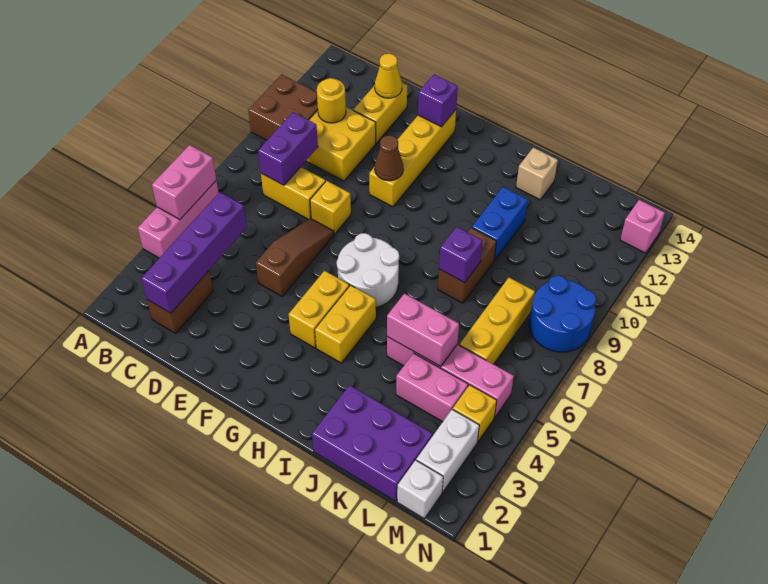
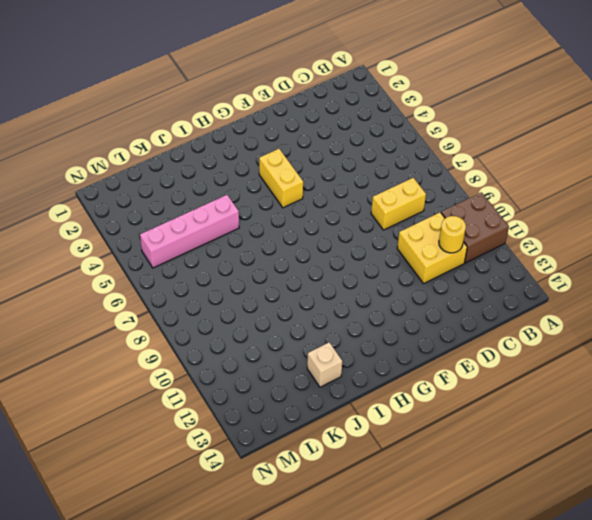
none -> pink 1x3 brick [138,181,219,258]
none -> brown 1x2 brick [147,271,213,333]
none -> yellow 1x2 brick [353,83,407,143]
none -> brown 1x3 slope [256,218,334,296]

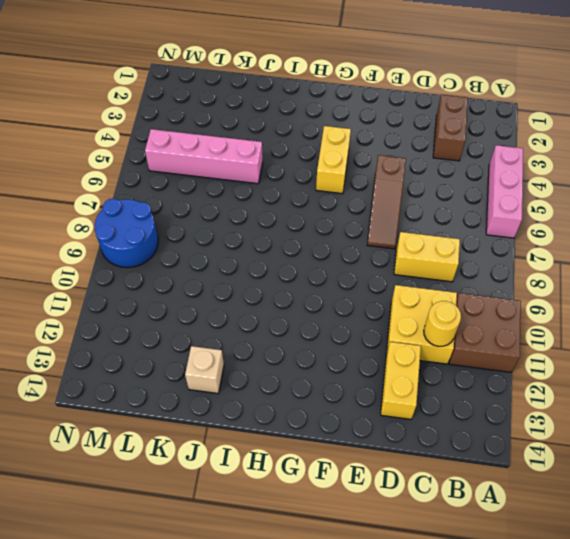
none -> yellow 1x1 brick [310,181,351,234]
none -> yellow 1x4 brick [369,110,456,207]
none -> white 2x2 round brick [337,233,399,307]
none -> yellow 1x2 brick [315,285,376,363]

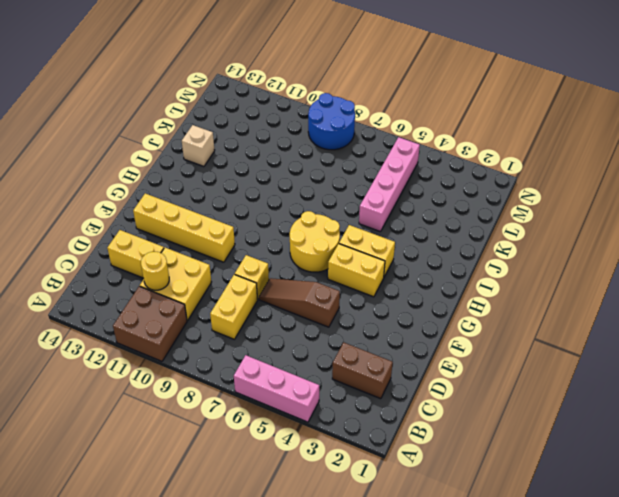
yellow 2x2 round brick [290,211,340,272] -> white 2x2 round brick [337,233,399,307]
none -> purple 2x3 brick [312,385,432,501]
none -> brown 1x2 brick [438,228,496,303]
none -> blue 1x2 brick [472,187,528,261]
none -> pink 1x2 brick [396,353,468,422]

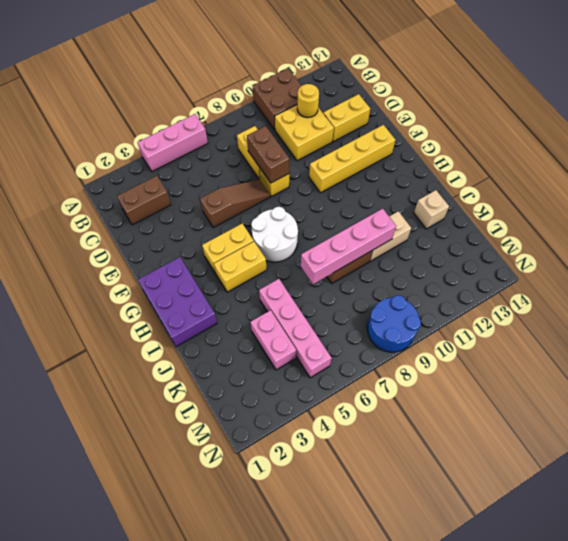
brown 1x2 brick [247,126,289,183] -> none
purple 2x3 brick [138,257,217,347] -> purple 2x3 brick moved to [312,385,432,501]
pink 1x4 brick [301,209,396,284] -> purple 1x1 brick [439,227,483,283]
tan 1x2 brick [370,211,411,261] -> blue 1x2 brick [472,187,528,261]
none -> yellow 1x3 brick [459,277,535,364]
none -> white 1x1 brick [397,460,443,519]
none -> white 1x2 brick [416,409,479,492]
none -> yellow 1x1 brick [453,385,497,442]

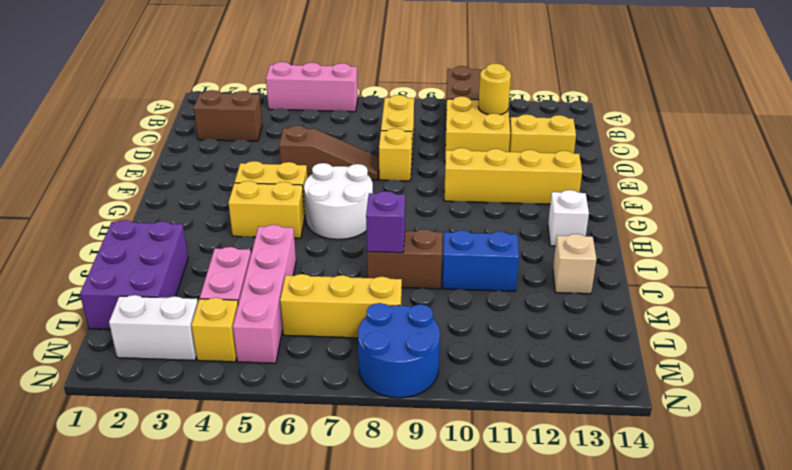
white 1x1 brick [548,190,589,246] -> white 1x1 brick moved to [397,460,443,519]
none -> pink 1x1 brick [620,200,665,253]
none -> pink 1x2 brick [152,145,216,220]
none -> purple 1x4 brick [141,192,247,313]
none -> purple 1x2 brick [258,112,318,185]

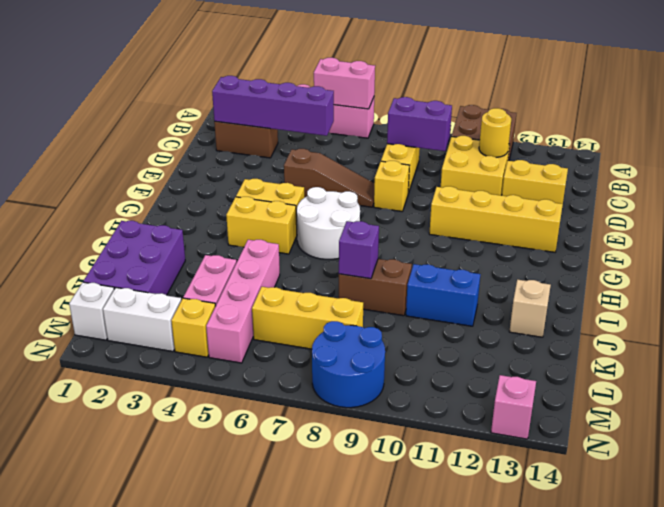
none -> yellow 1x1 cone [375,54,402,98]
none -> brown 1x1 cone [375,135,403,181]
none -> purple 1x1 brick [418,74,458,127]
none -> pink 1x2 brick [387,294,459,367]

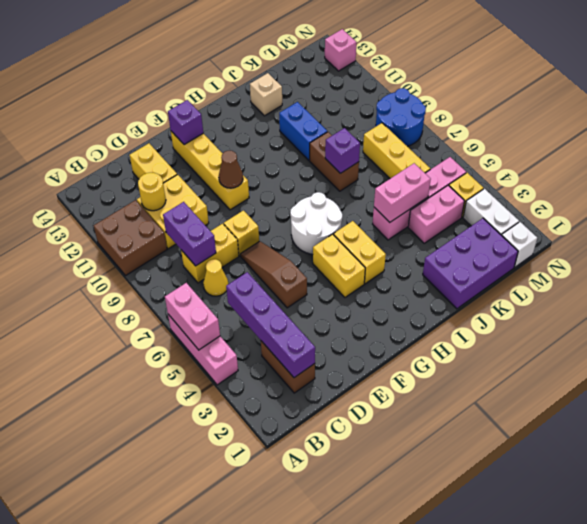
yellow 1x1 cone [203,259,228,296] -> yellow 1x1 cone moved to [375,54,402,98]

